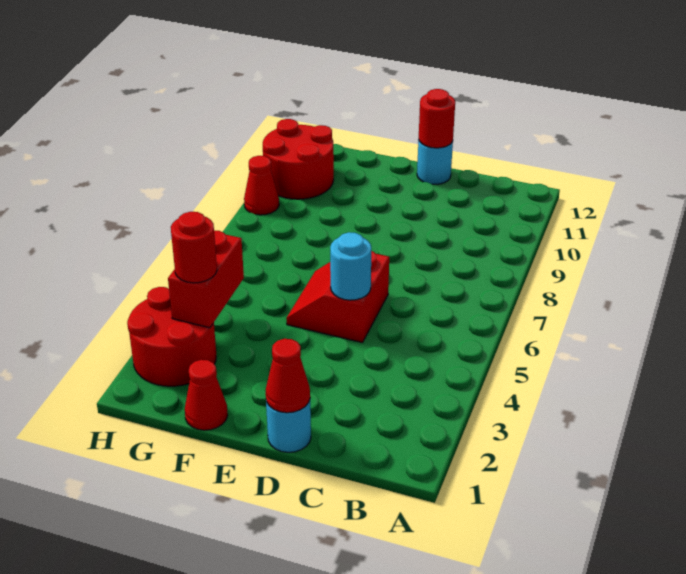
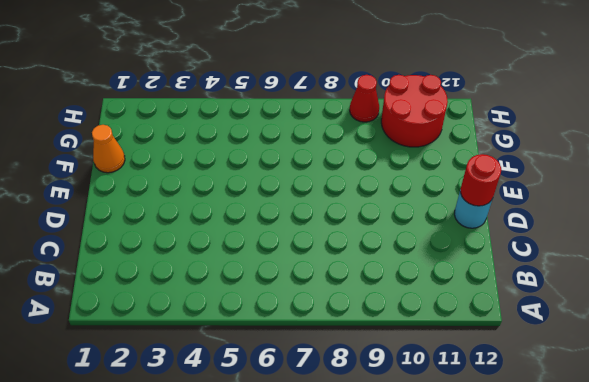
orange 1x1 cone [92,125,125,173] -> red 1x1 cone [185,360,228,430]
none -> cyan 1x1 round brick [266,400,311,452]
none -> red 2x2 slope [286,251,389,343]
none -> red 2x2 round brick [127,287,216,386]

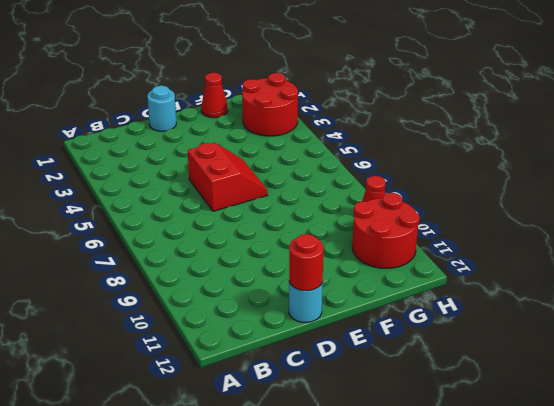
none -> red 1x1 cone [266,339,310,413]
none -> cyan 1x1 round brick [330,232,371,300]
none -> red 1x2 brick [168,230,244,328]

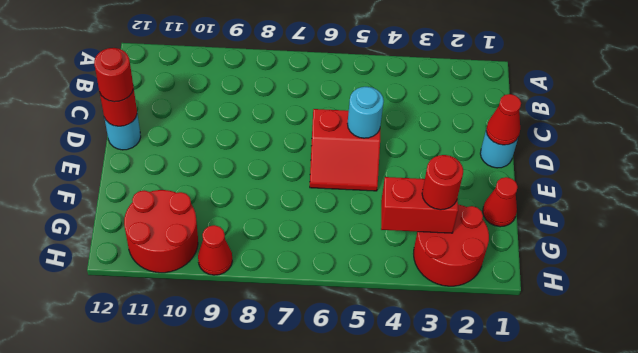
red 1x1 round brick [94,48,133,102] -> none

